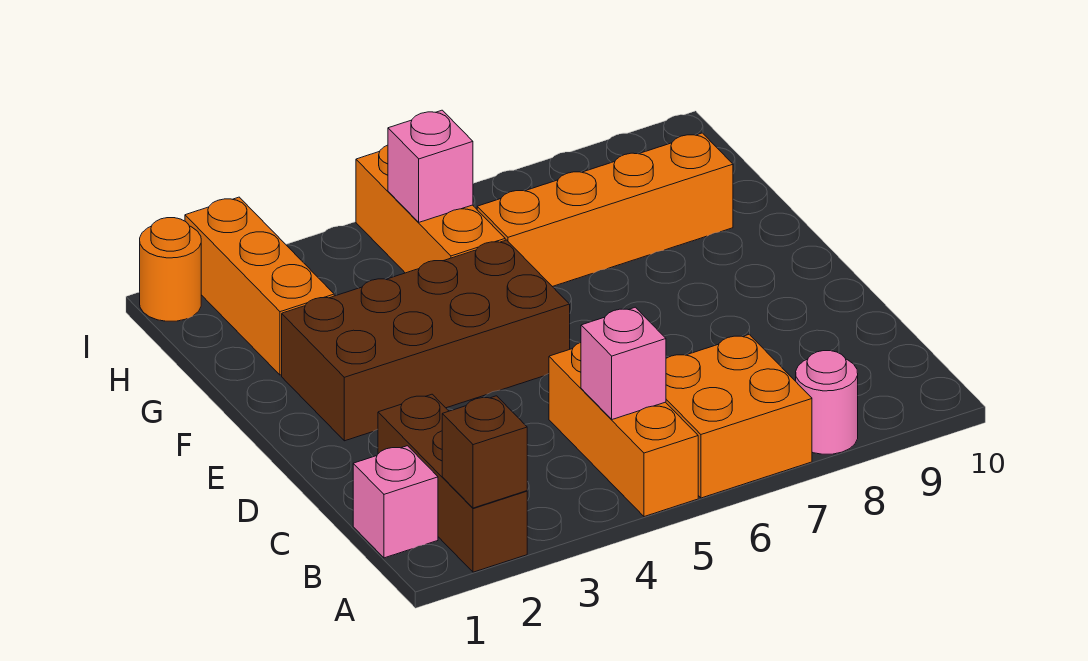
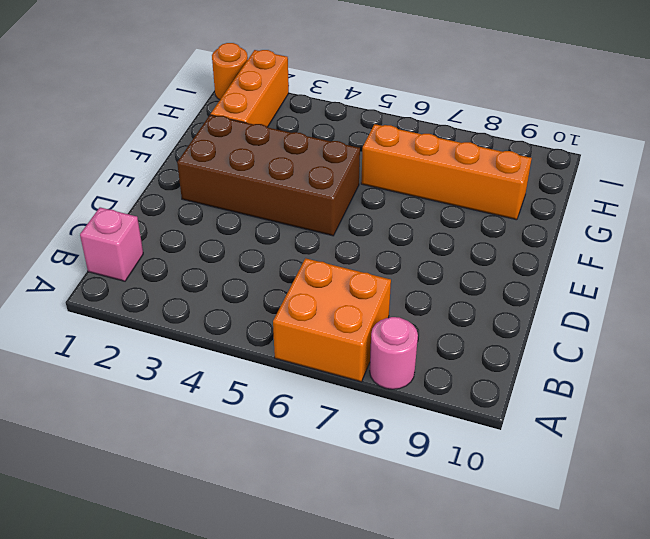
none -> brown 1x3 brick [378,394,527,572]
none -> orange 1x3 brick [549,342,698,517]
none -> orange 1x3 brick [356,145,505,273]

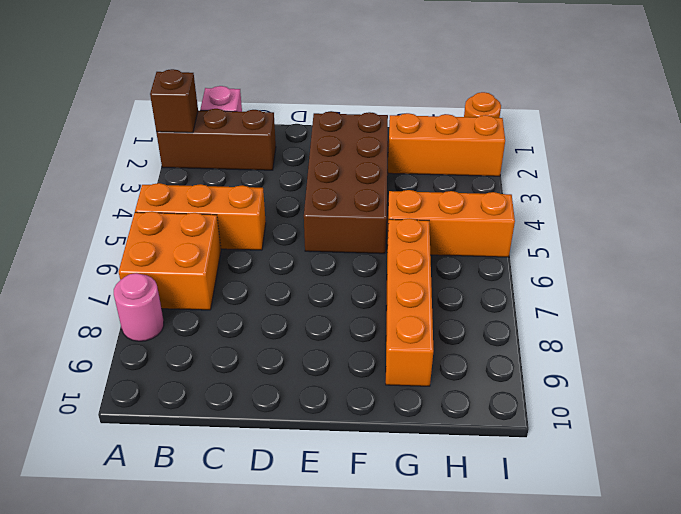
none -> pink 1x1 brick [581,307,666,419]
none -> pink 1x1 brick [388,110,473,222]

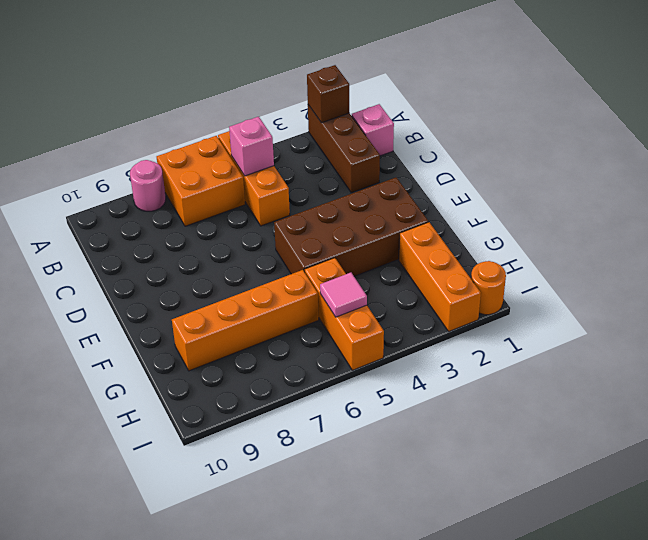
pink 1x1 tile [320,273,367,317] -> pink 1x1 brick [388,110,473,222]

